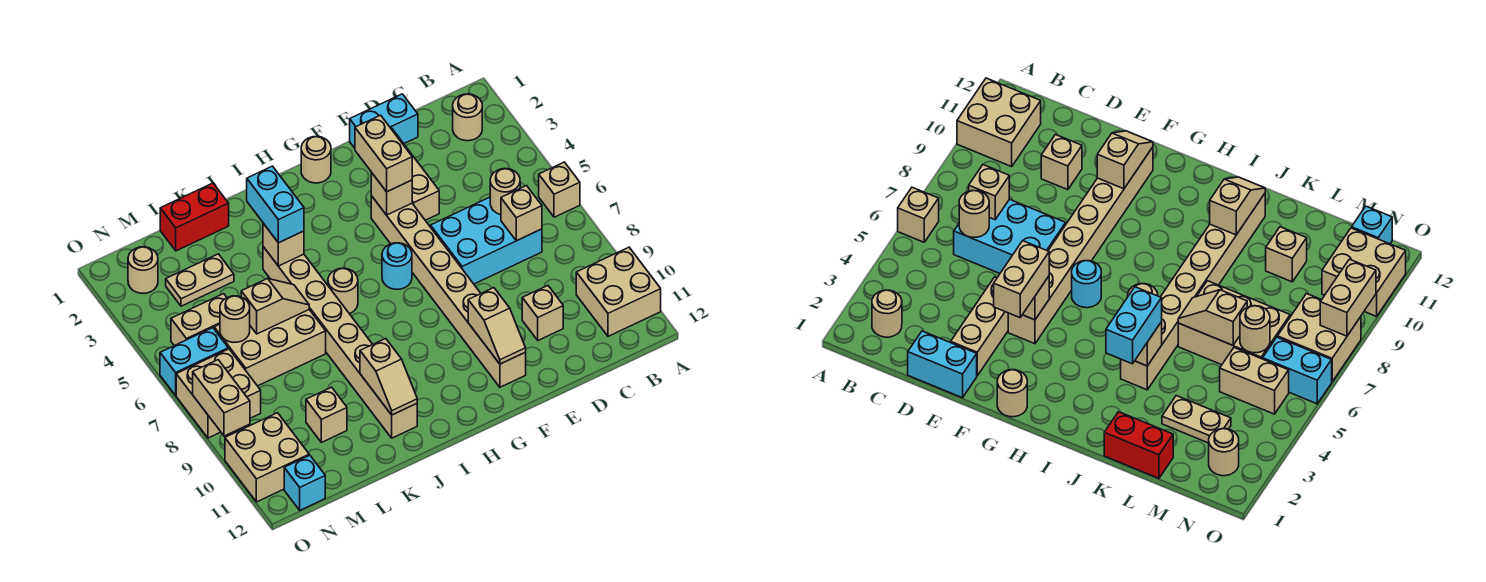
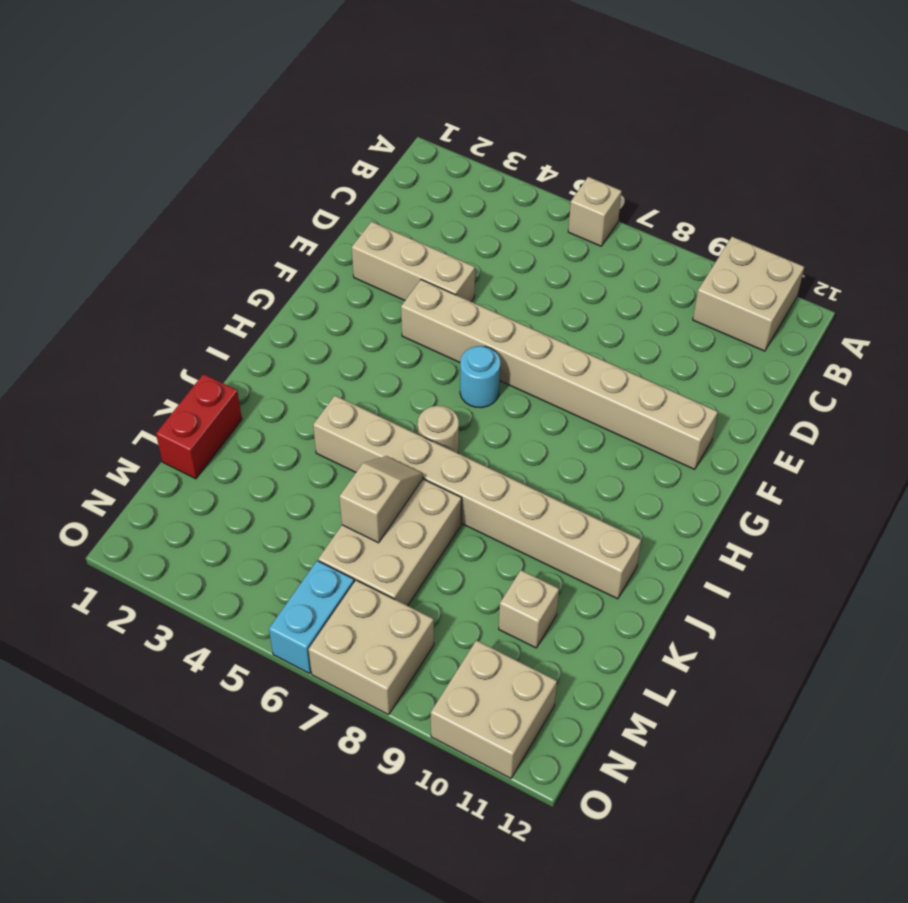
none -> tan 1x1 round brick [453,94,482,141]
none -> cyan 2x3 brick [431,197,542,284]
none -> cyan 1x2 brick [350,94,418,148]
none -> tan 1x1 brick [522,286,563,340]

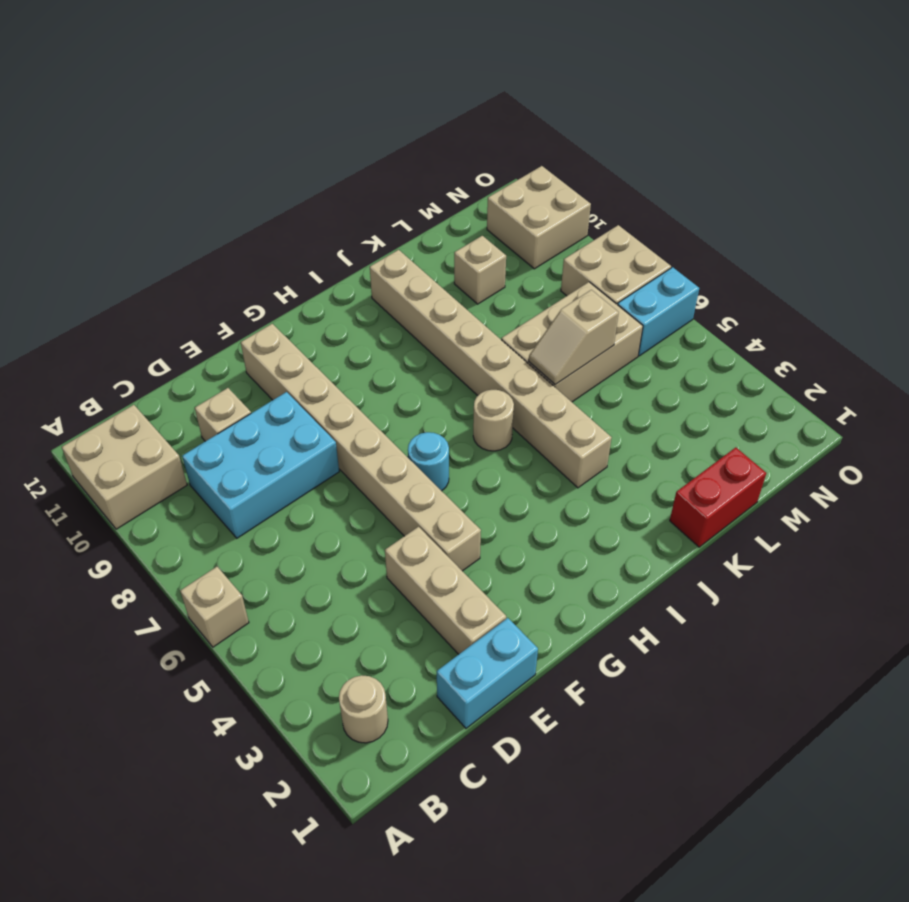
cyan 2x3 brick [182,392,339,538] -> cyan 2x3 brick moved to [431,197,542,284]
none -> tan 1x1 round brick [301,136,331,183]
none -> tan 1x2 plate [166,254,234,306]
none -> tan 1x2 brick [171,294,227,346]
none -> tan 1x1 round brick [128,247,158,293]

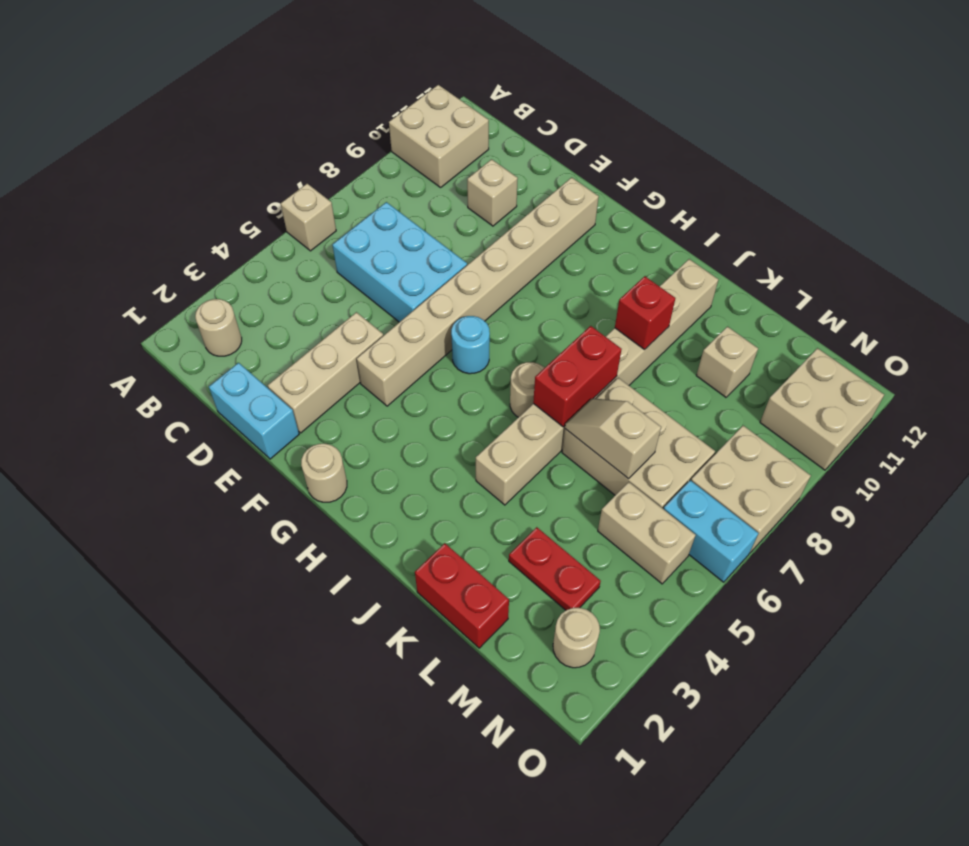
red 1x2 brick [533,326,622,427] -> none
red 1x1 brick [615,276,675,350] -> none
red 1x2 plate [509,527,601,610] -> tan 1x2 plate [166,254,234,306]
none -> cyan 1x1 brick [284,455,325,510]
none -> tan 1x1 round brick [490,169,520,215]
none -> tan 1x1 brick [501,186,542,241]
none -> tan 1x1 brick [371,172,412,215]

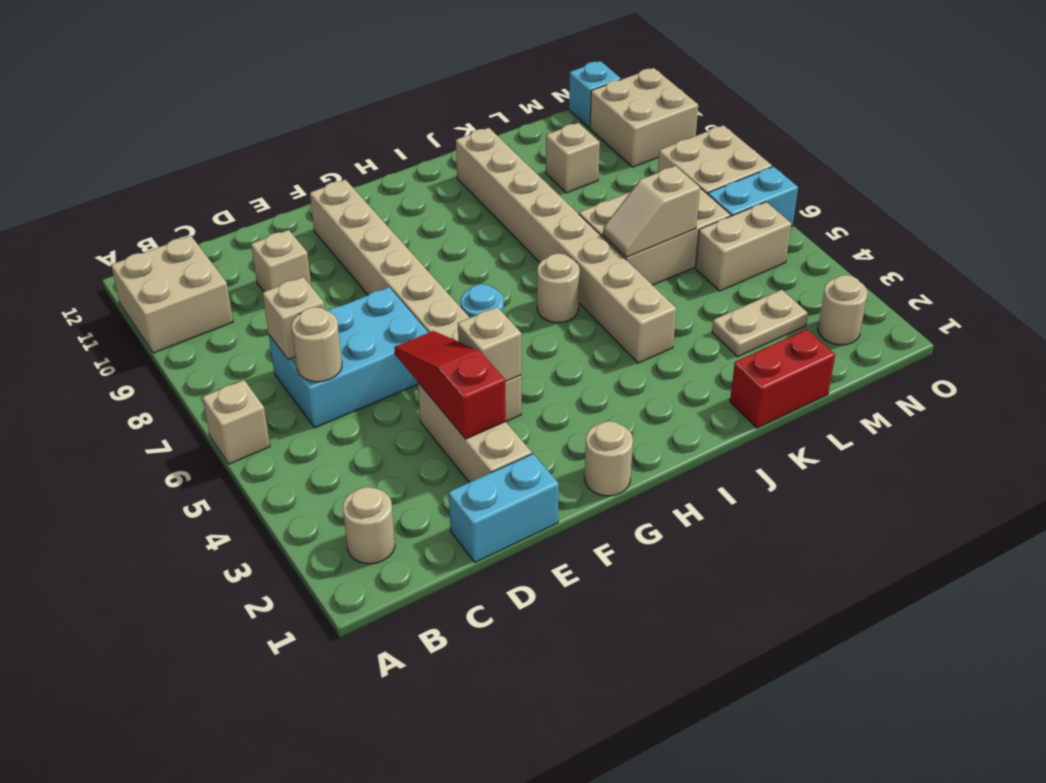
red 1x3 slope [394,331,506,439] -> none
none -> tan 1x2 slope [468,288,526,364]
none -> tan 1x1 brick [263,223,304,266]
none -> tan 1x2 slope [360,339,417,415]
none -> tan 1x1 round brick [220,296,250,342]

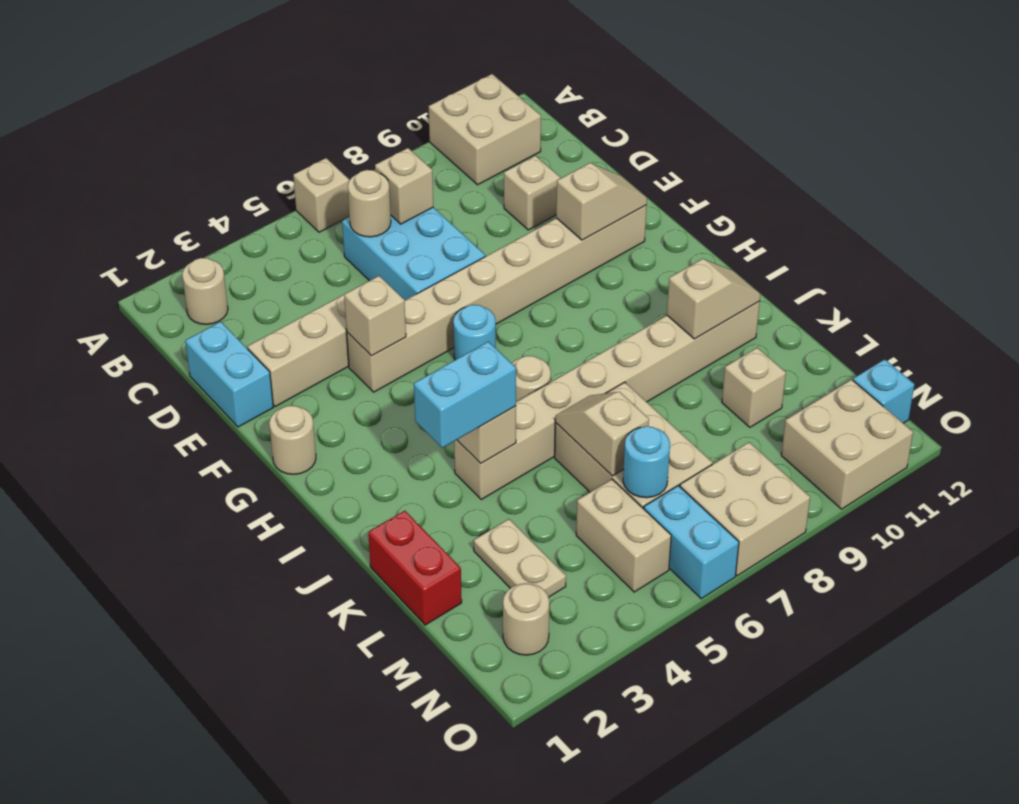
cyan 1x1 round brick [623,426,670,498] -> tan 1x1 round brick [220,296,250,342]
none -> tan 1x2 brick [193,360,250,436]
none -> tan 1x2 brick [355,115,412,192]

